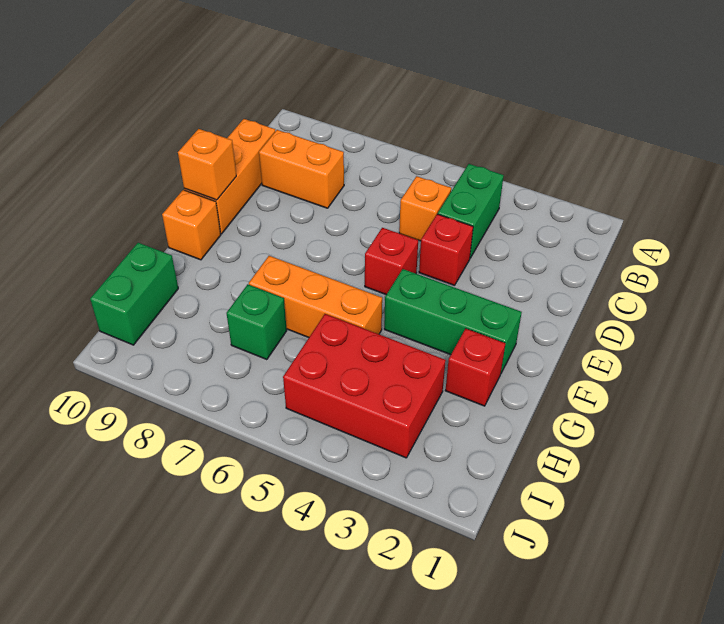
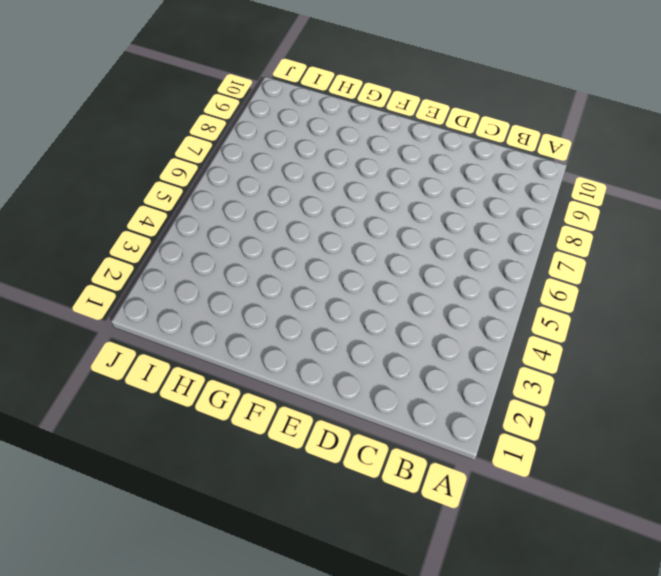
none -> green 1x2 brick [438,164,504,258]
none -> orange 1x1 brick [399,176,451,241]
none -> orange 1x2 brick [259,130,344,208]

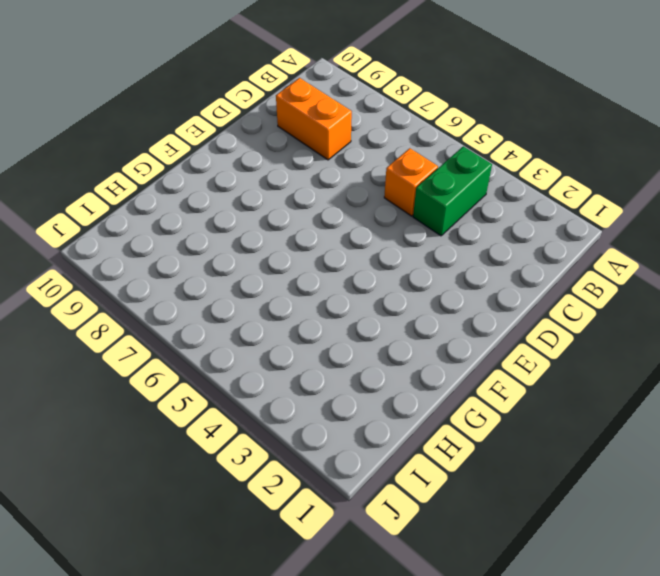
none -> orange 1x3 brick [184,119,275,234]
none -> red 1x1 brick [419,214,473,285]
none -> red 1x1 brick [365,228,418,295]

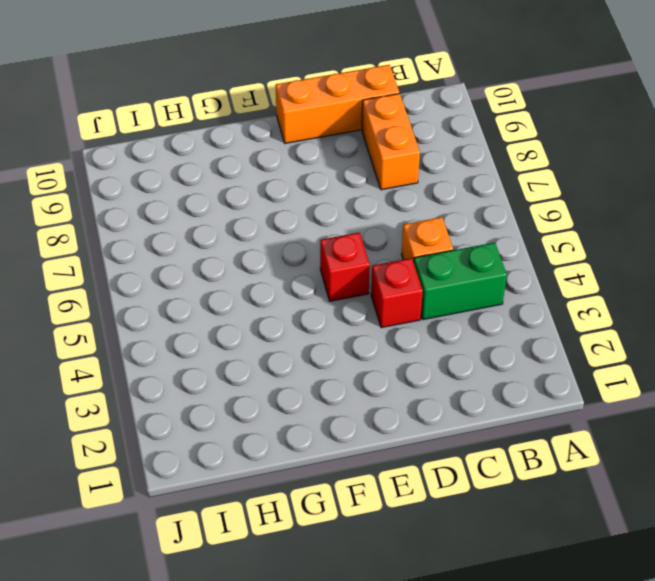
none -> green 1x3 brick [384,269,522,373]
none -> orange 1x1 brick [162,190,221,260]
none -> red 1x1 brick [445,329,505,406]

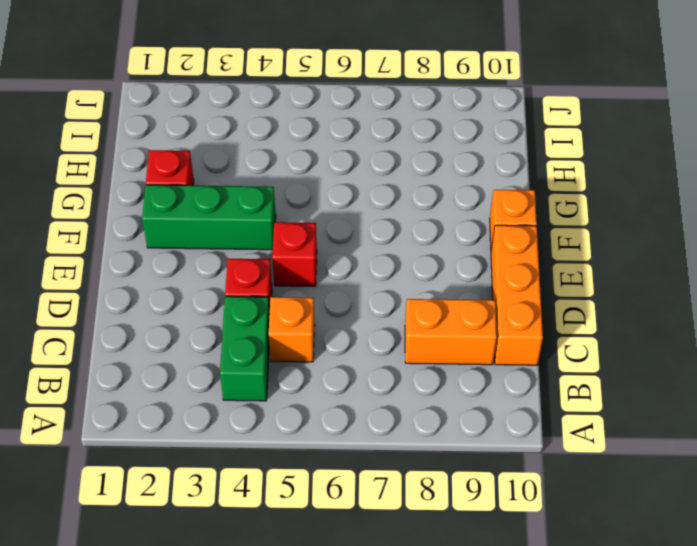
none -> orange 1x3 brick [249,256,382,338]
none -> red 2x3 brick [283,314,446,458]
none -> green 1x1 brick [227,284,287,360]

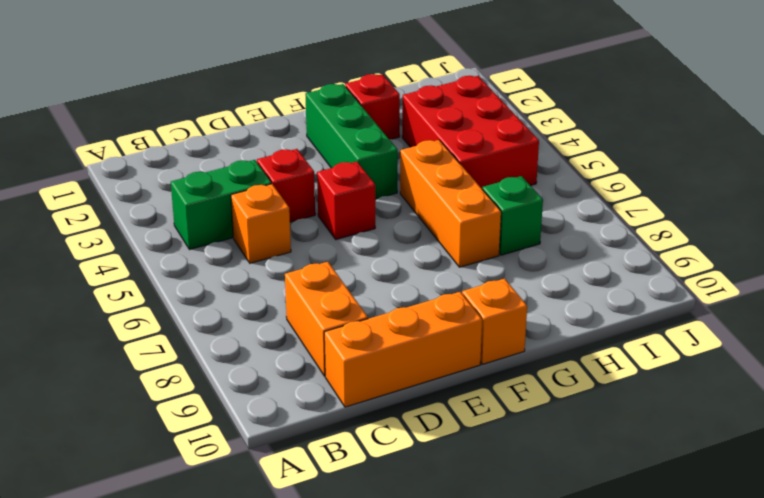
none -> green 1x2 brick [90,243,178,345]
none -> orange 1x1 brick [178,129,236,200]

